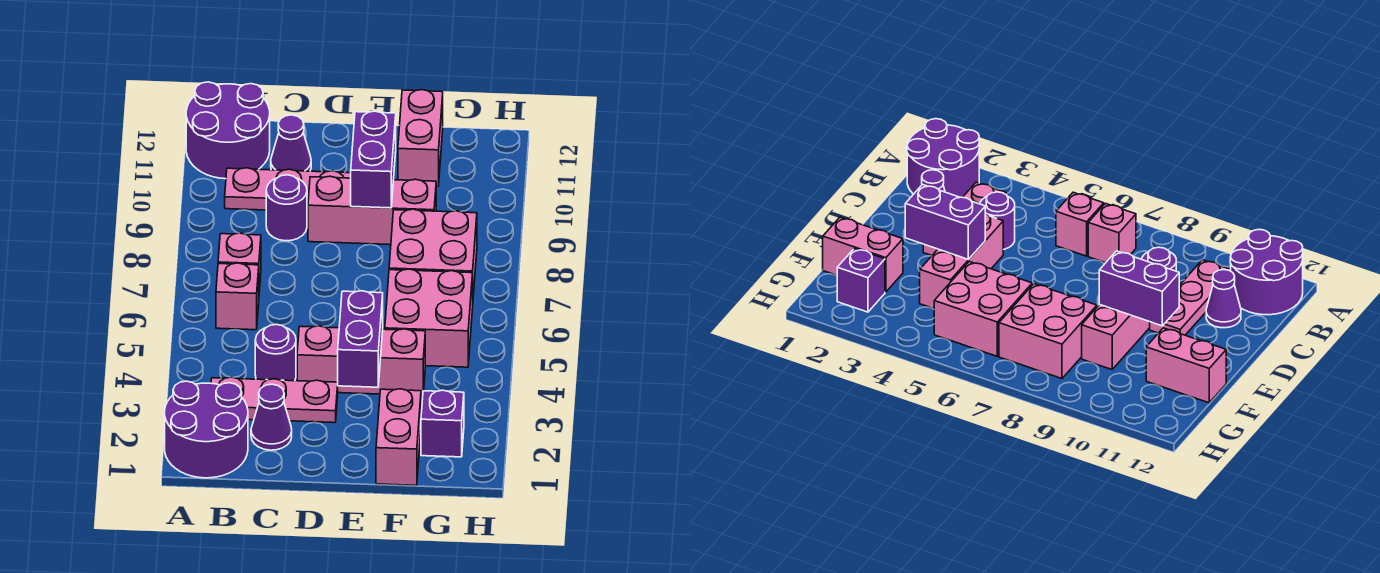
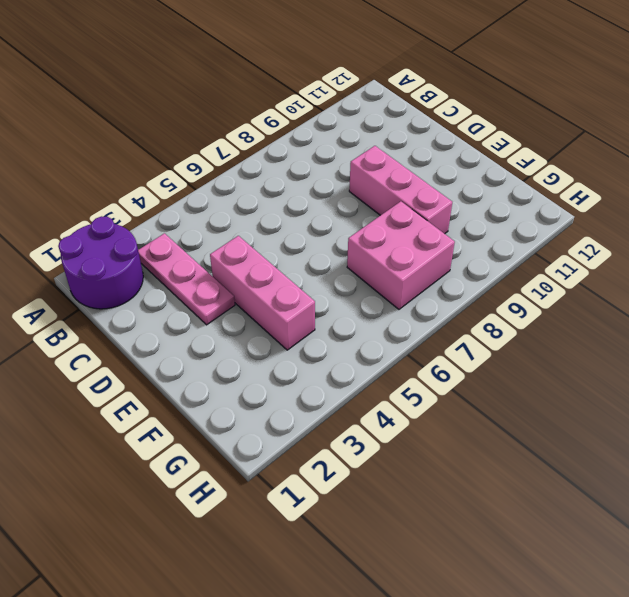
none -> purple 2x2 round brick [186,82,270,179]
none -> pink 1x1 brick [216,263,259,330]
none -> pink 1x1 brick [218,233,261,291]

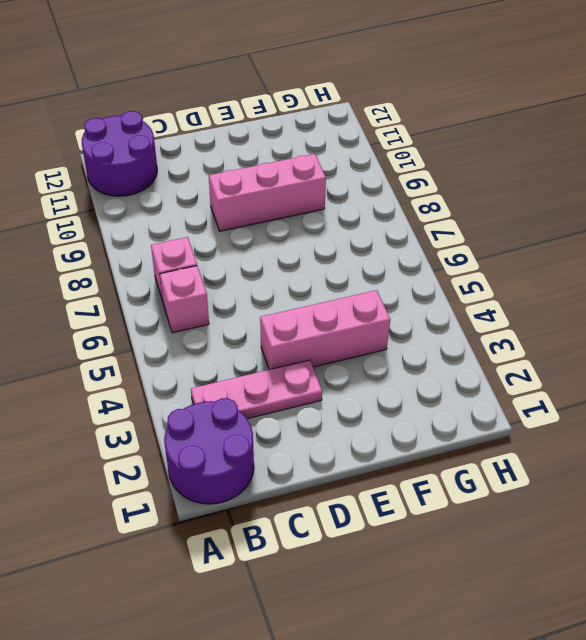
none -> pink 1x3 plate [225,168,351,212]
none -> purple 1x1 cone [251,384,292,450]
none -> purple 1x1 round brick [255,324,296,381]

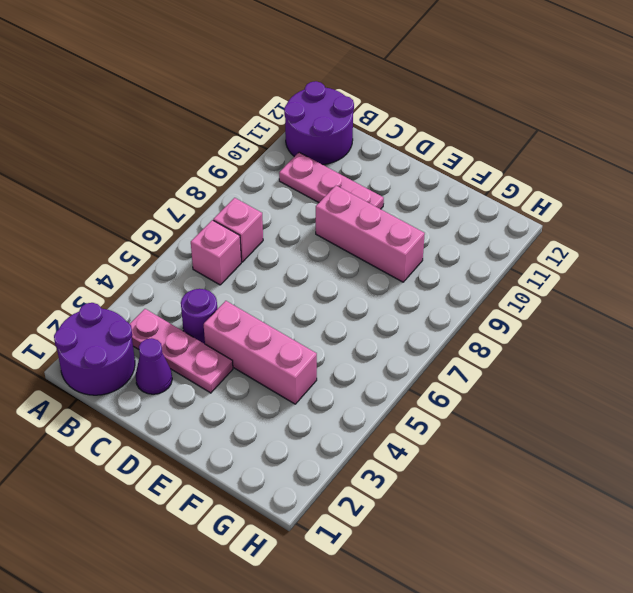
none -> purple 1x1 round brick [266,175,307,241]
none -> purple 1x1 cone [271,115,311,171]
none -> pink 1x2 brick [376,389,421,485]

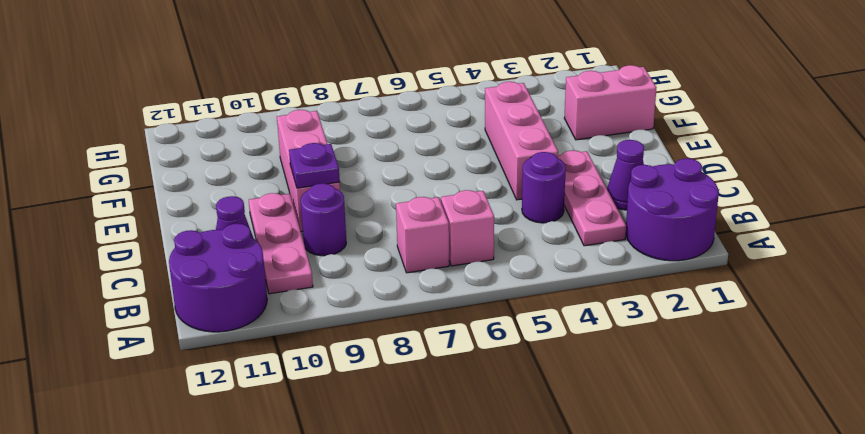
purple 1x1 plate [289,143,340,188] -> none
none -> pink 2x2 brick [385,269,473,367]
none -> pink 2x2 brick [389,209,477,296]
none -> pink 1x2 brick [398,90,443,186]

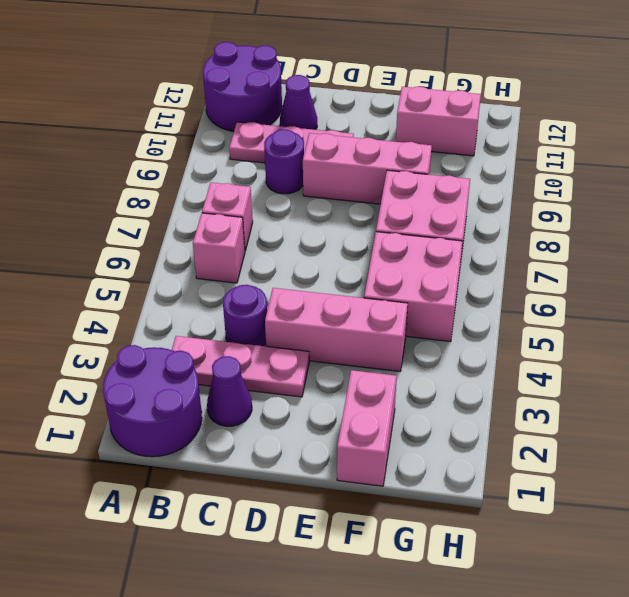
pink 1x2 brick [396,86,481,156] -> pink 1x2 brick turned to [398,90,443,186]
none -> purple 1x1 brick [421,390,464,457]
none -> purple 1x2 brick [338,291,383,387]
none -> purple 1x2 brick [351,111,396,208]

